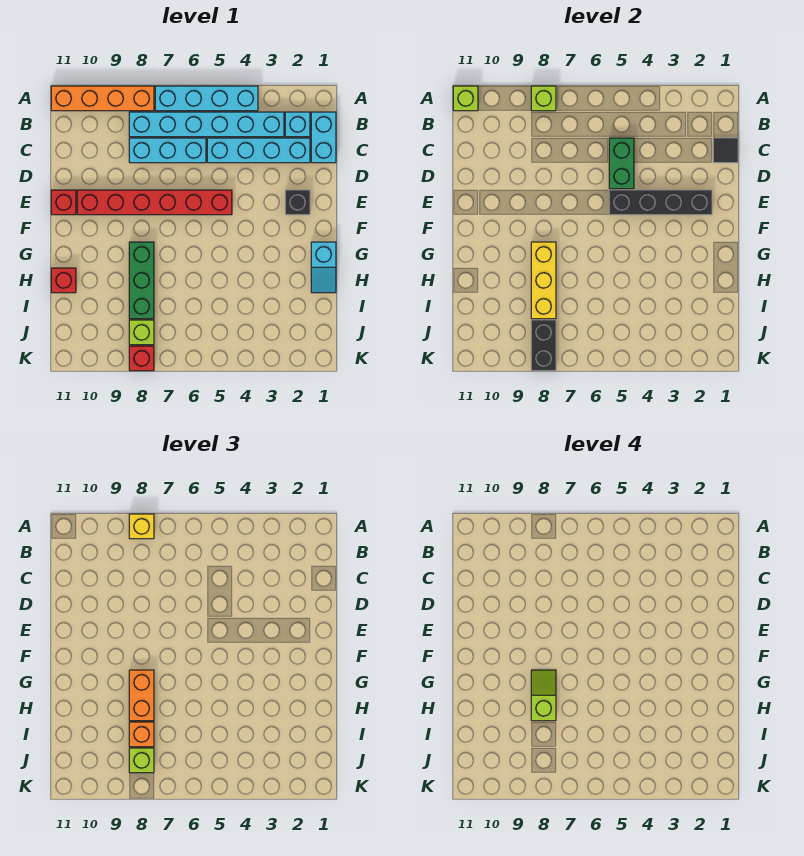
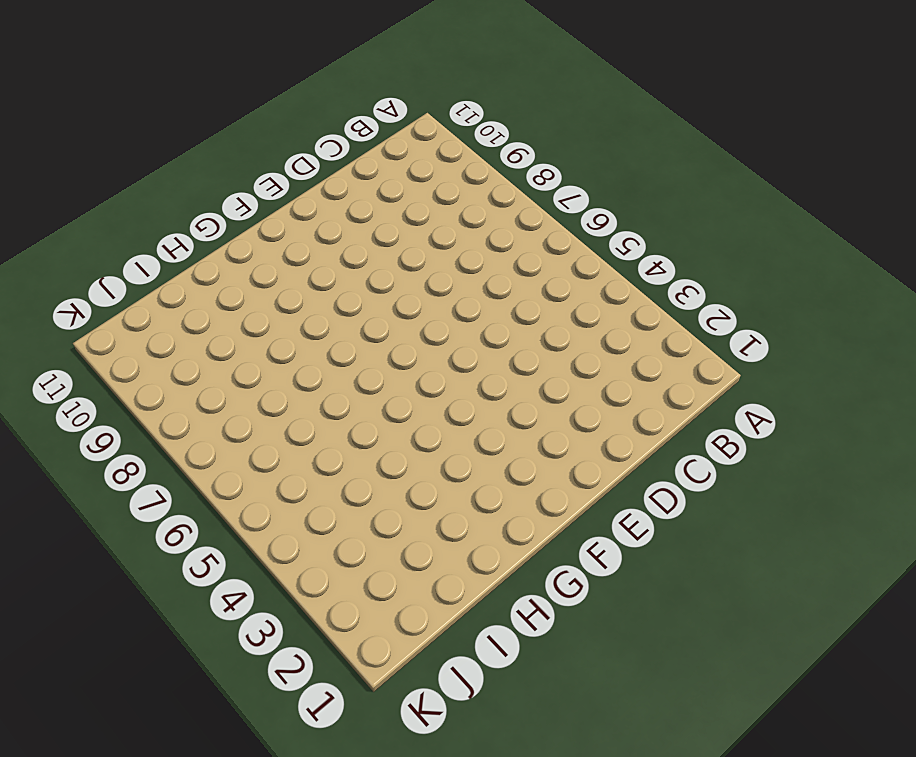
none -> cyan 1x4 brick [155,86,258,111]
none -> orange 1x4 brick [51,86,154,111]
none -> cyan 1x2 brick [311,112,336,163]

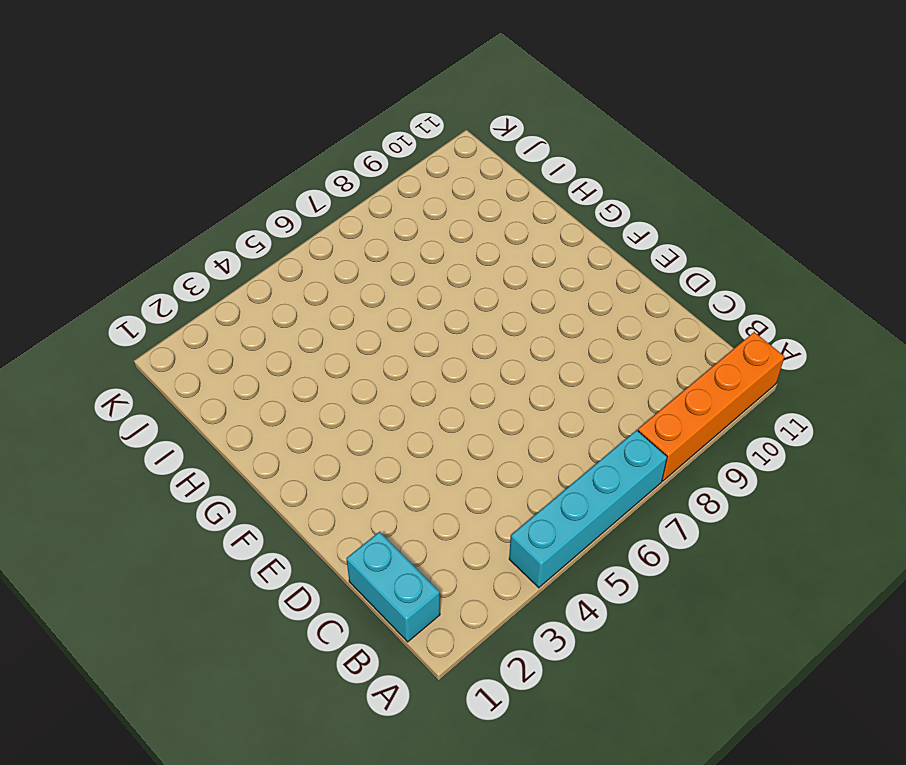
none -> cyan 1x1 brick [285,112,310,137]
none -> cyan 1x6 brick [129,112,284,137]
none -> cyan 1x4 brick [207,138,310,163]

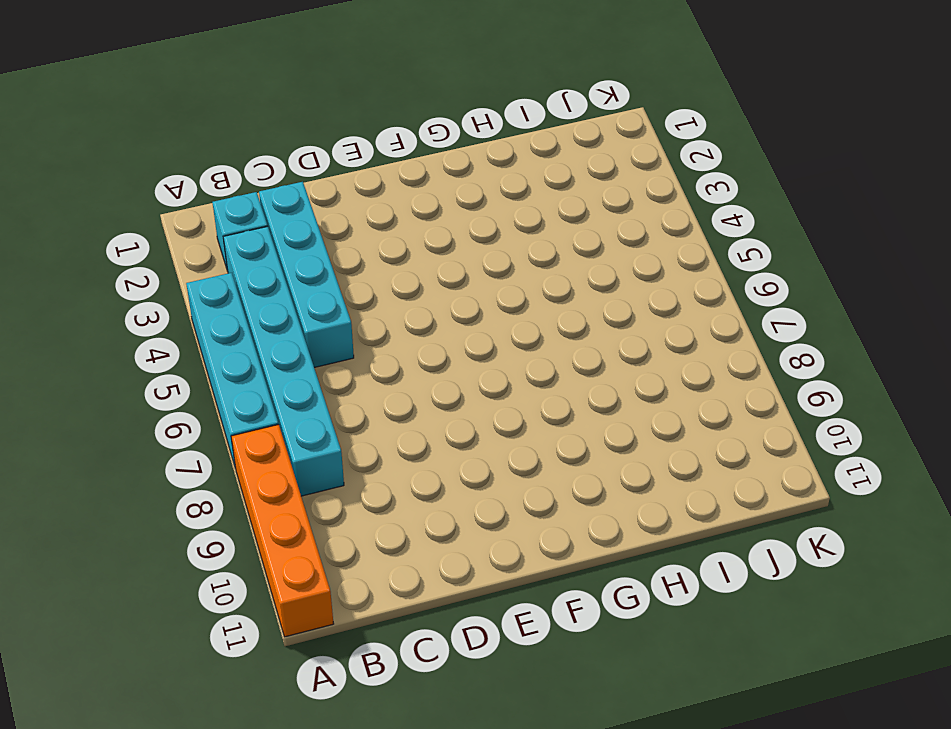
none -> cyan 1x2 brick [311,112,336,163]
none -> cyan 1x3 brick [129,138,206,163]
none -> black 1x1 brick [285,190,310,215]

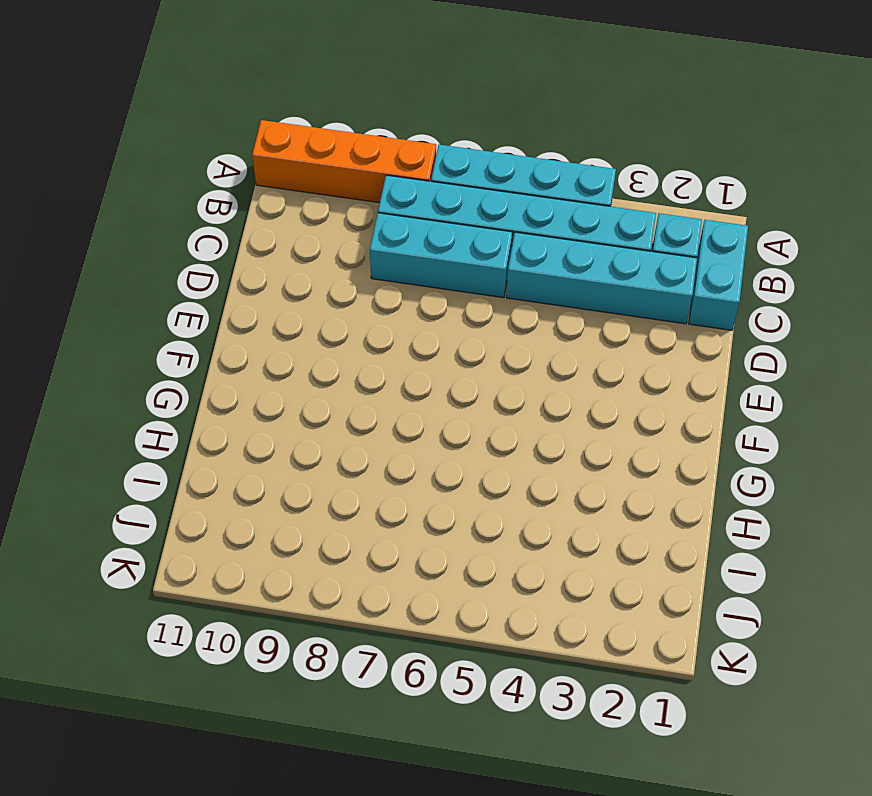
none -> black 1x1 brick [285,190,310,215]
none -> red 1x6 brick [77,190,232,215]
none -> red 1x1 brick [51,190,76,215]

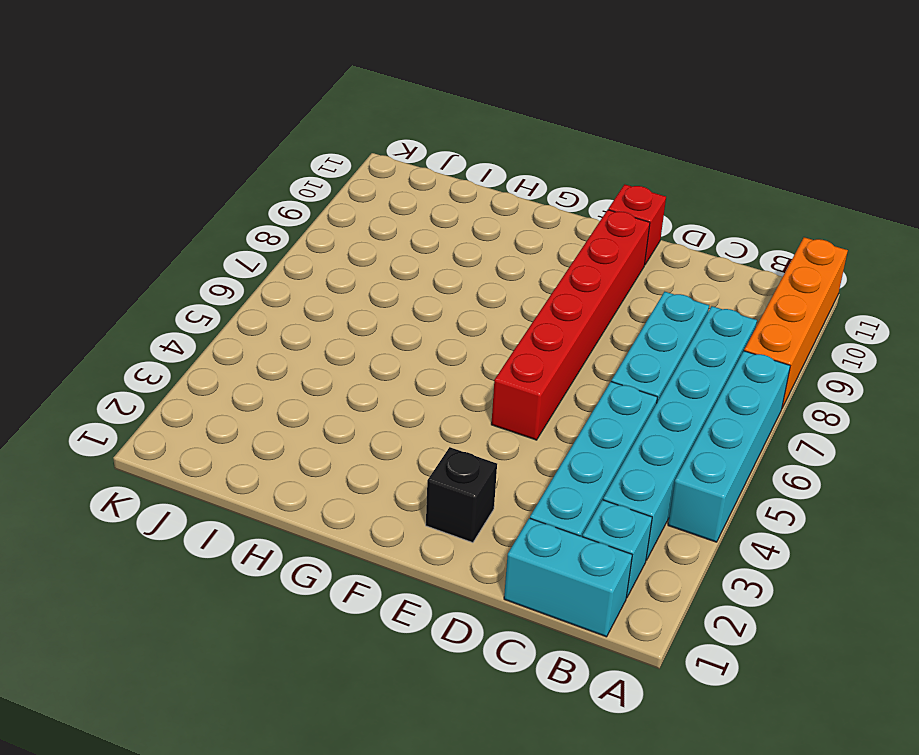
none -> cyan 1x2 slope [311,242,336,293]
none -> green 1x3 brick [129,242,154,319]
none -> red 1x1 brick [51,268,76,293]

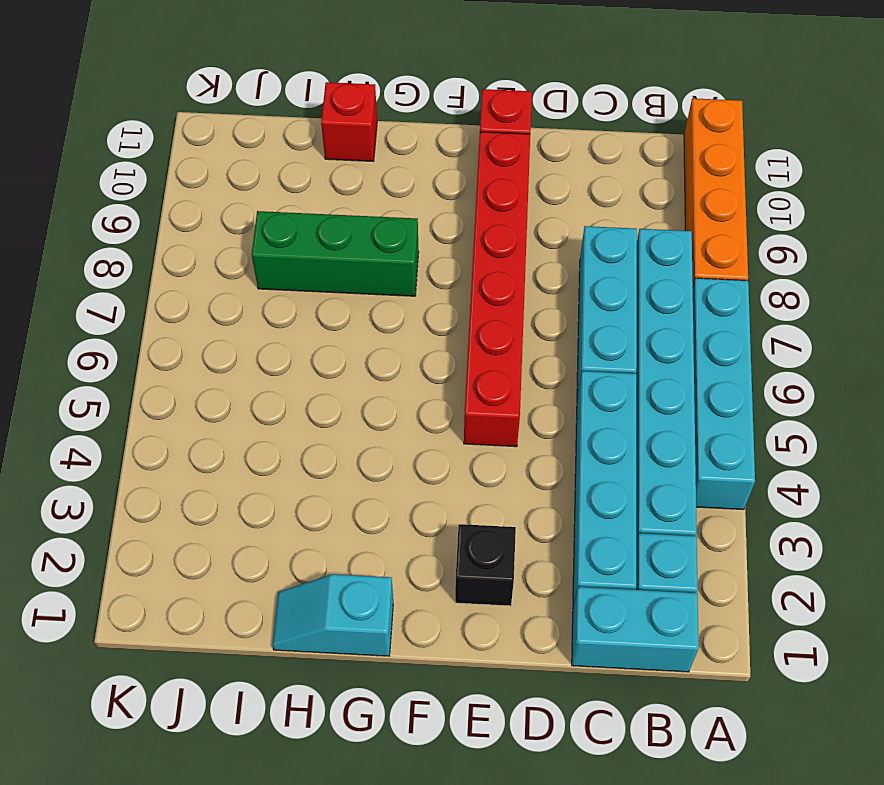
none -> lime 1x1 brick [129,320,154,345]
none -> red 1x1 brick [129,346,154,371]
none -> lime 1x1 brick [531,86,556,111]

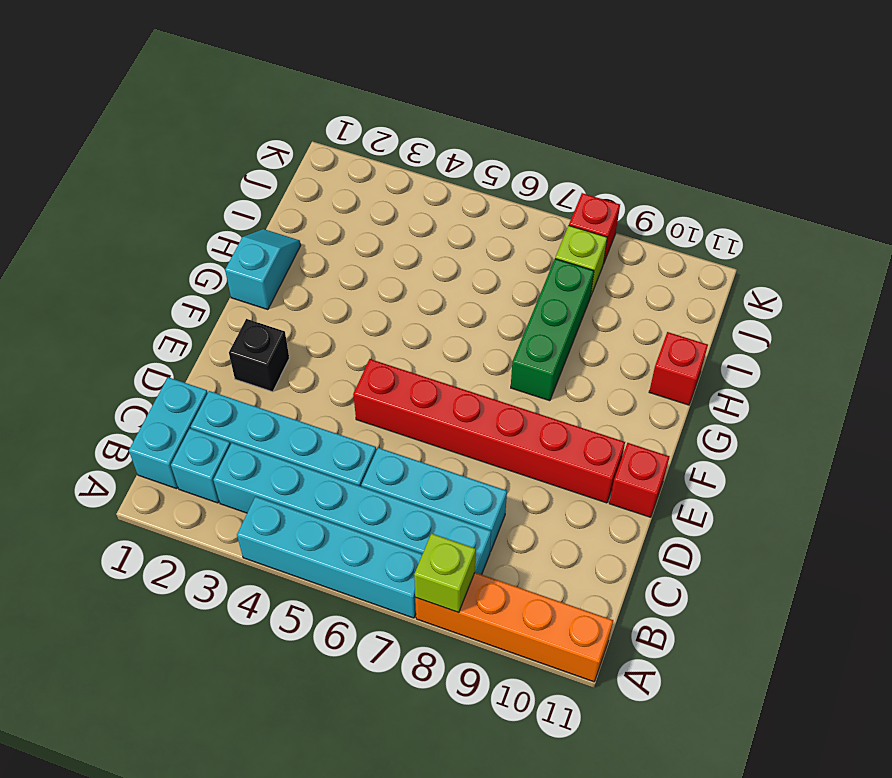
none -> lime 1x1 brick [453,86,478,111]
none -> black 1x1 tile [713,138,738,163]
none -> green 1x2 brick [609,138,634,189]

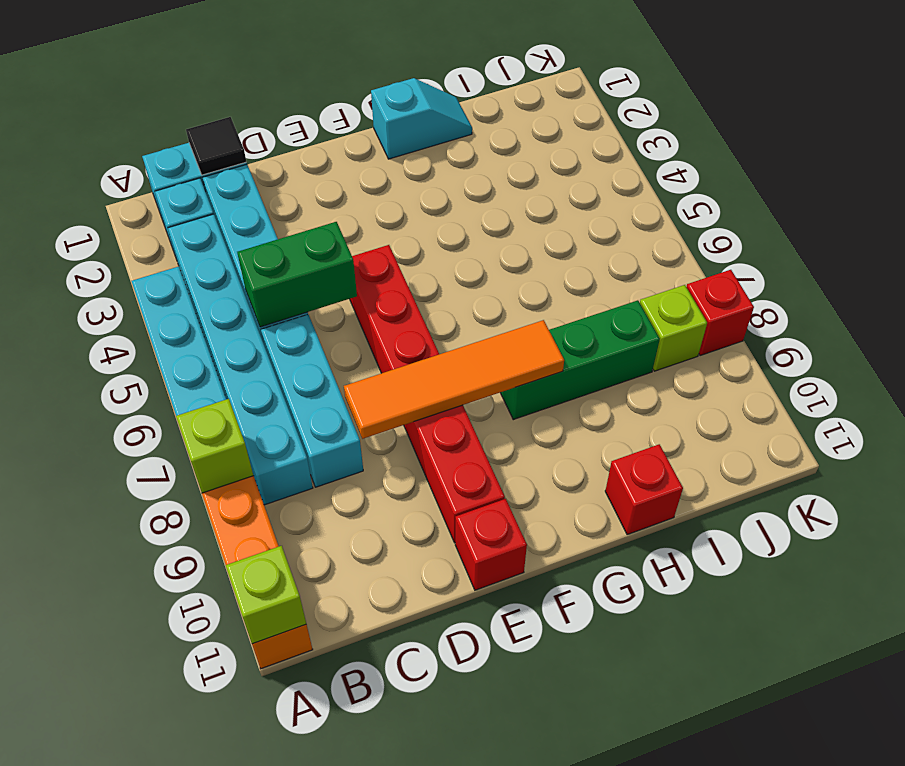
orange 1x4 tile [344,320,564,439] -> yellow 1x3 brick [531,242,556,319]
none -> black 1x1 brick [285,190,310,215]
none -> black 1x4 brick [609,190,712,215]
none -> black 1x2 brick [531,320,556,371]

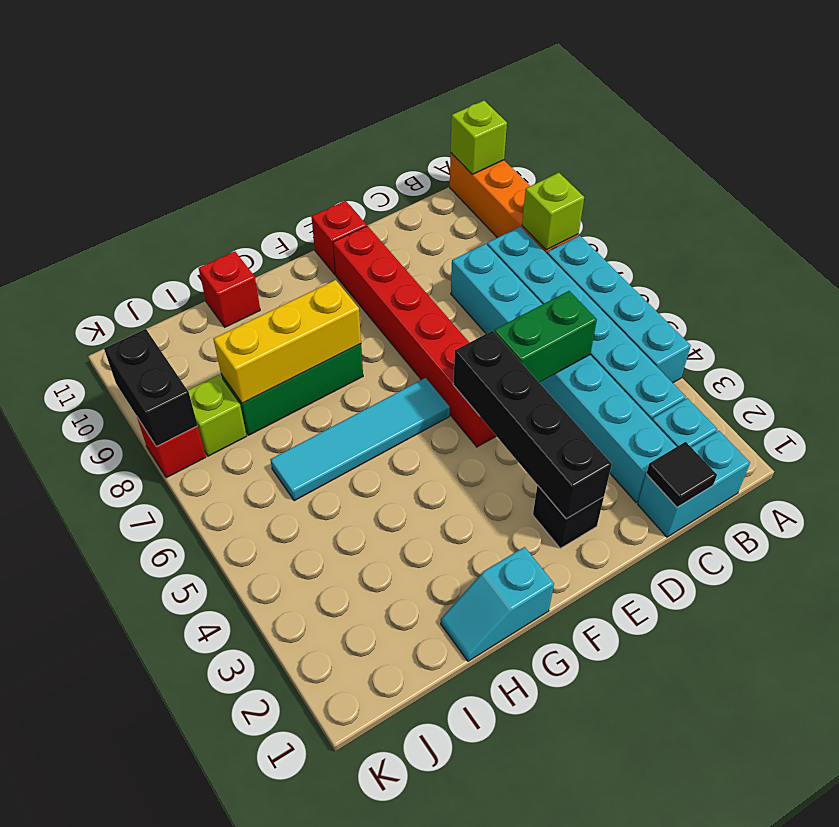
cyan 1x4 tile [270,378,450,501] -> none
black 1x2 brick [104,329,198,447] -> black 1x2 brick turned to [531,320,556,371]
none -> yellow 1x1 brick [129,514,154,539]
none -> orange 1x2 brick [129,670,154,721]
none -> orange 1x1 brick [129,722,154,747]

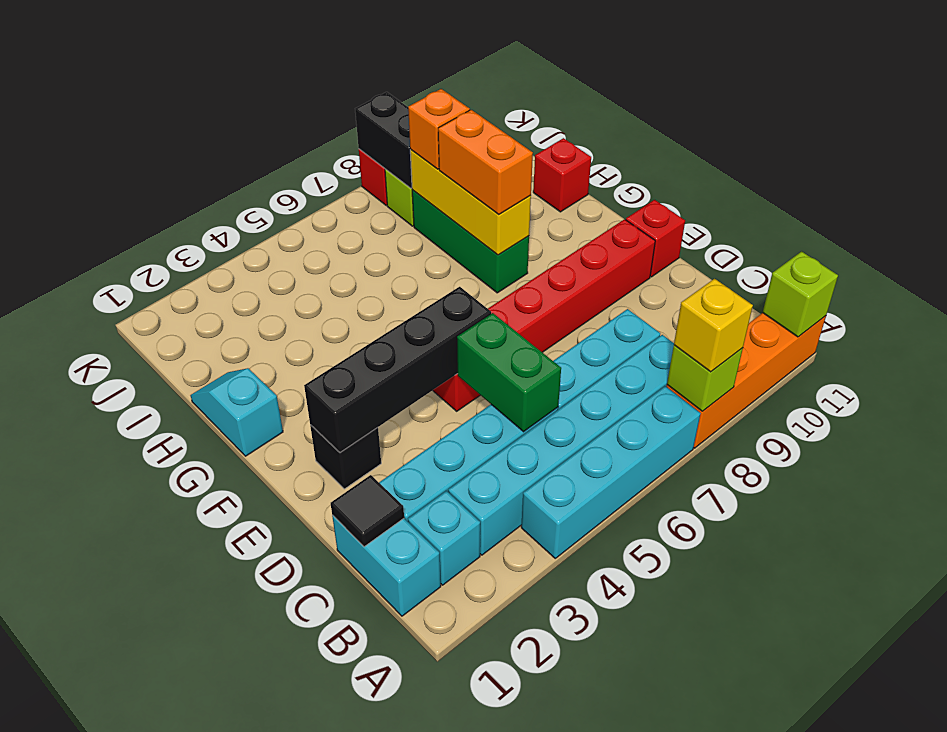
none -> lime 1x1 brick [129,748,154,773]
none -> lime 1x2 slope [531,670,556,721]

